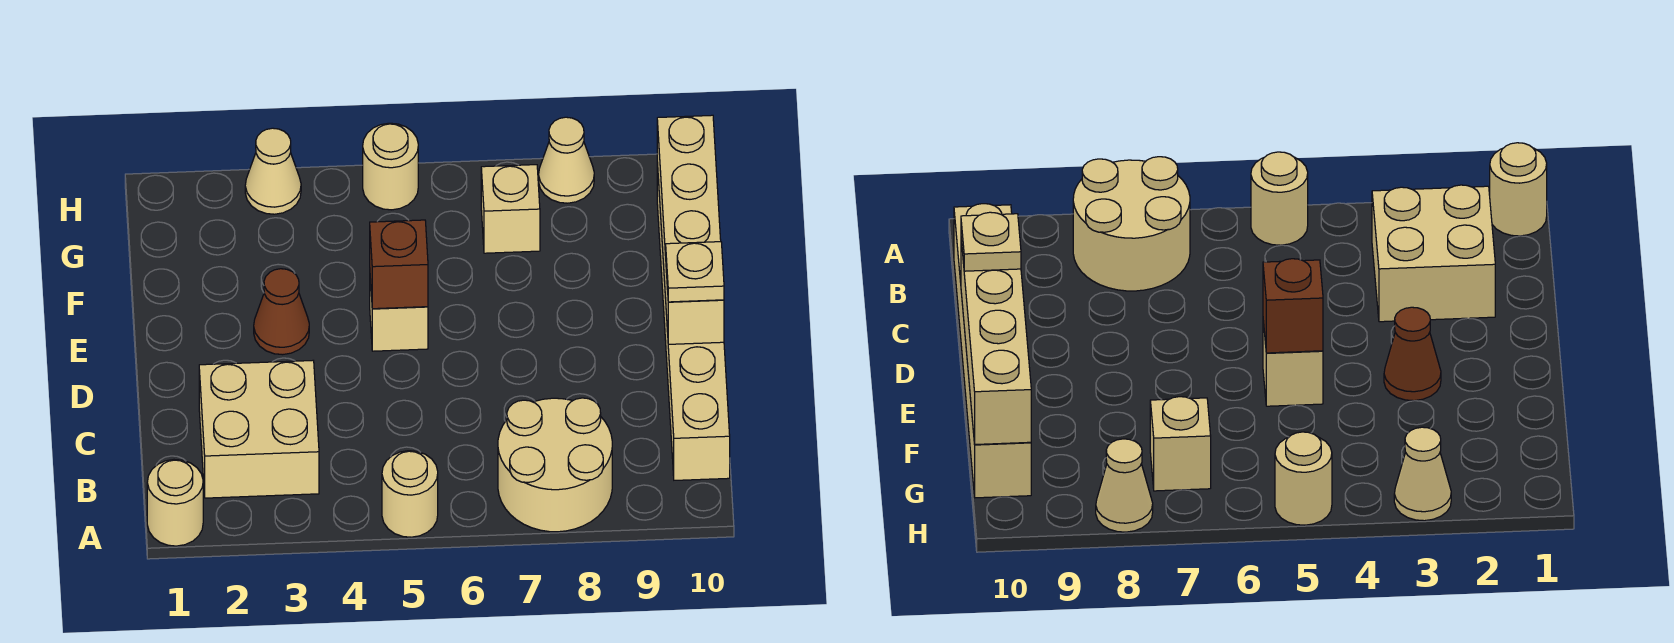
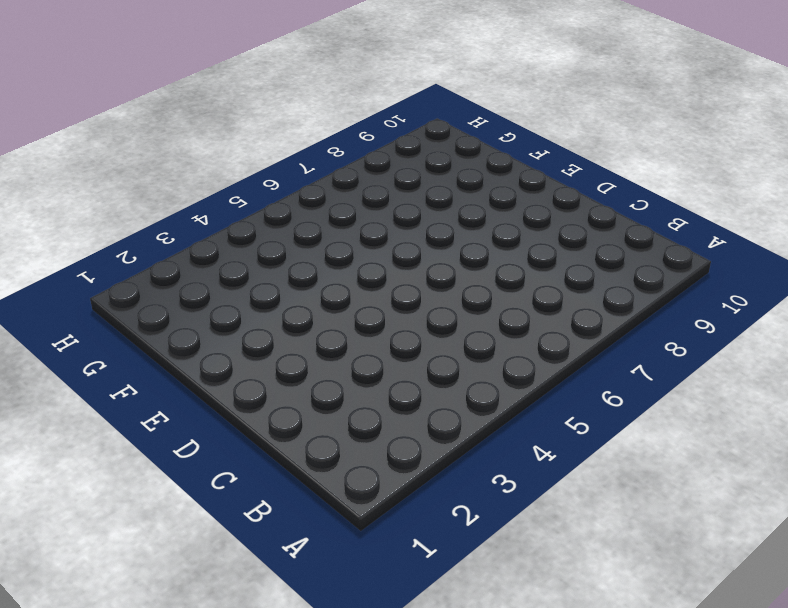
none -> tan 1x1 round brick [147,460,203,546]
none -> tan 1x1 round brick [382,451,438,537]
none -> tan 2x2 round brick [498,398,612,532]

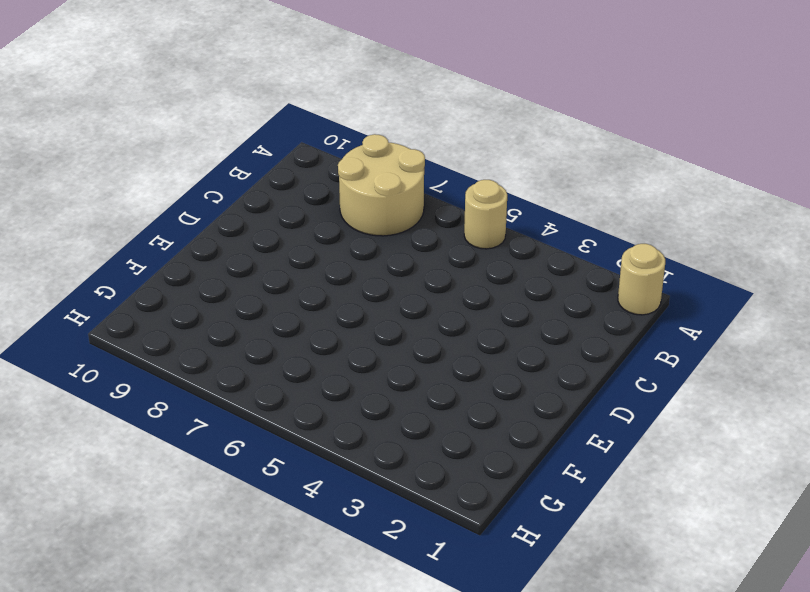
none -> tan 2x2 brick [199,361,319,498]
none -> tan 1x6 brick [657,163,730,480]
none -> brown 1x1 cone [254,269,309,355]

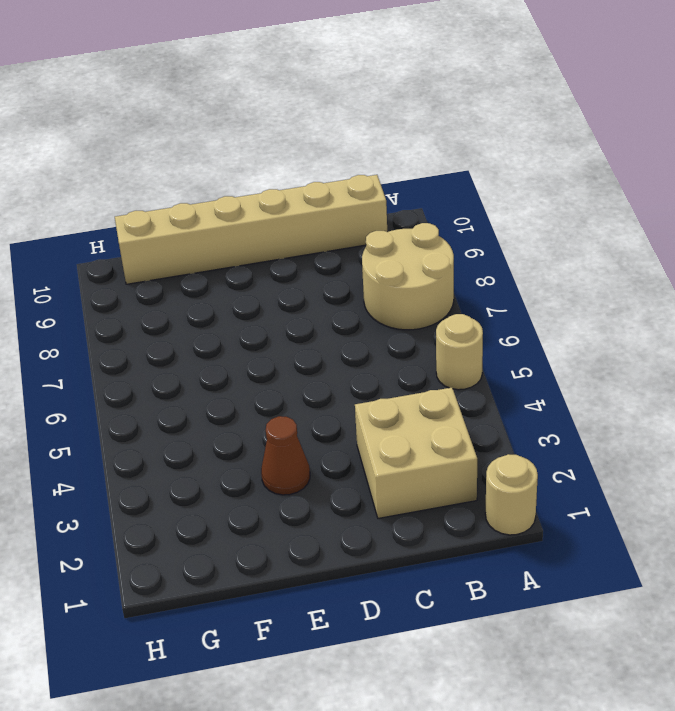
none -> tan 1x1 brick [370,279,428,351]
none -> tan 1x1 brick [481,165,540,253]
none -> tan 1x1 cone [245,128,301,214]

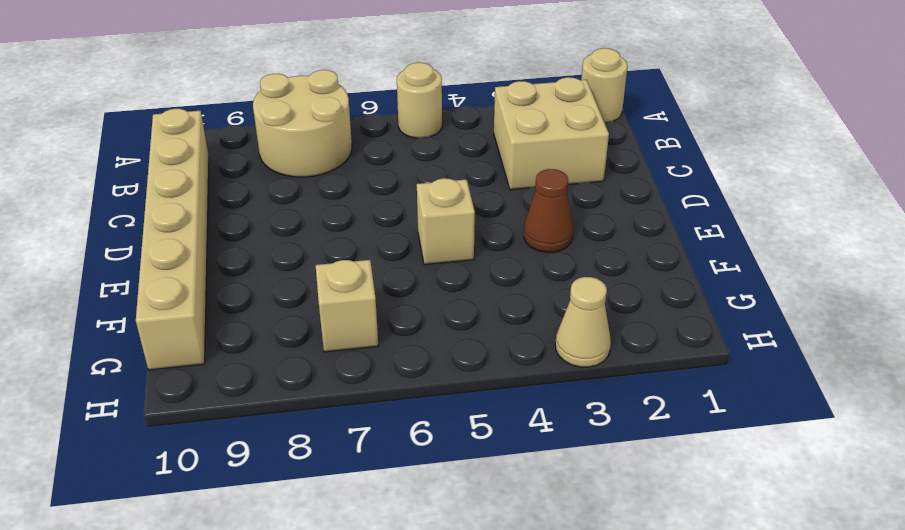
none -> tan 1x1 round brick [363,123,418,210]
none -> tan 1x1 cone [539,117,594,203]
none -> tan 1x4 brick [657,115,724,344]

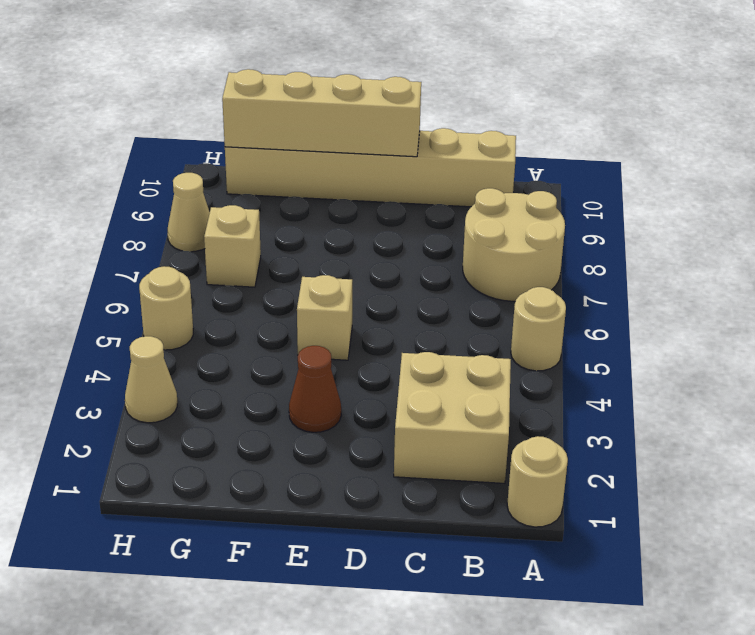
none -> brown 1x1 brick [370,220,428,309]
none -> tan 1x1 plate [666,242,724,302]

